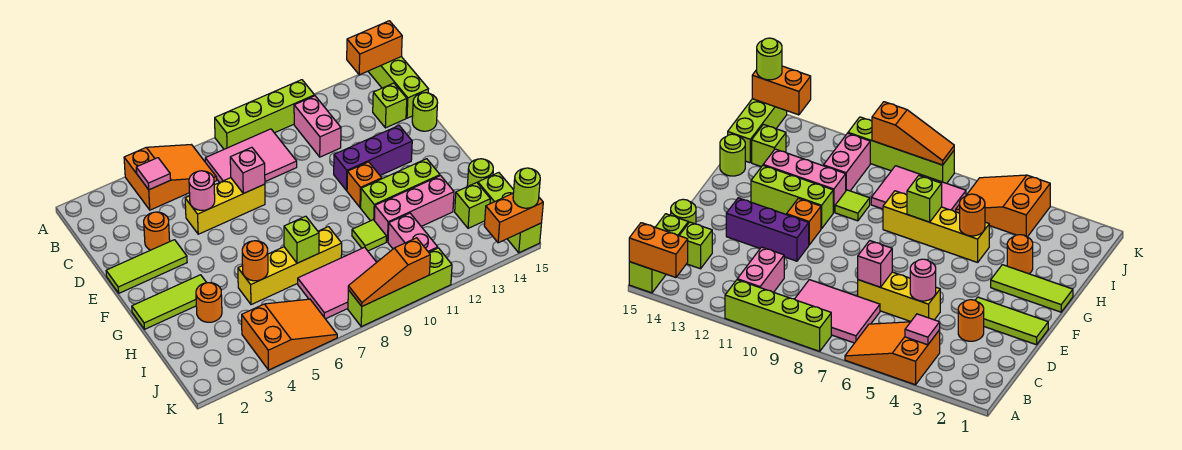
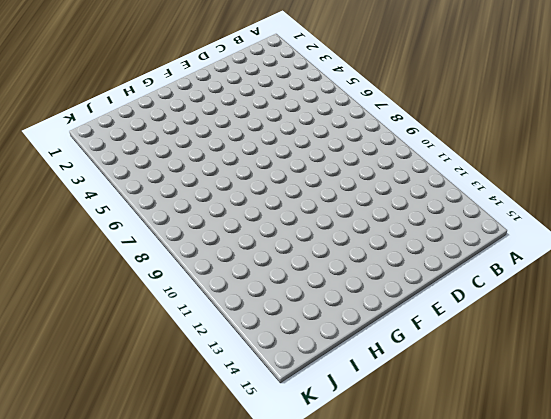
none -> orange 2x3 slope [124,145,217,210]
none -> lime 1x4 brick [215,80,315,149]
none -> lime 1x3 brick [368,57,428,118]
none -> pink 2x3 tile [205,129,297,182]

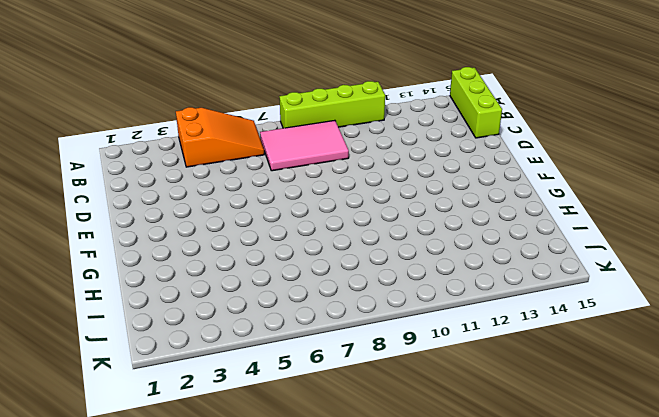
none -> pink 1x2 brick [294,96,341,157]
none -> lime 1x1 brick [373,83,407,128]
none -> orange 1x1 round brick [144,212,170,250]
none -> yellow 1x3 brick [185,178,265,234]

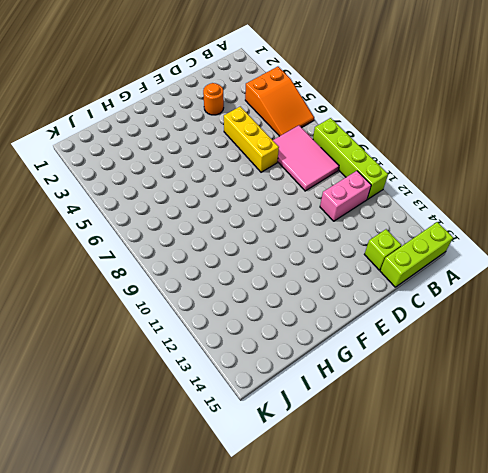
none -> lime 1x1 round brick [412,93,438,131]
none -> lime 1x3 tile [106,240,187,293]
none -> purple 1x3 brick [334,126,412,191]
none -> orange 1x1 brick [347,162,382,208]

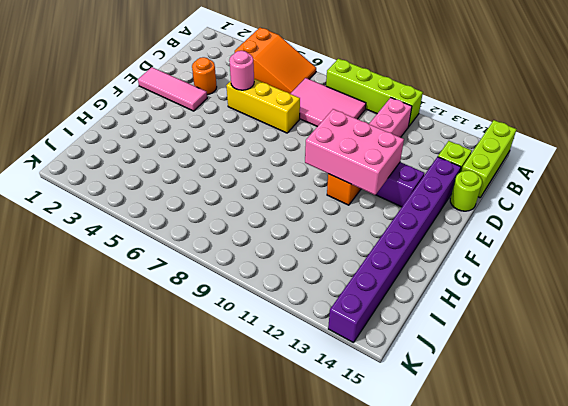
purple 1x8 brick [328,157,461,343] -> lime 1x1 brick [455,183,490,228]
pink 1x3 tile [138,67,207,111] -> lime 1x3 tile [106,240,187,293]
pink 2x3 brick [305,109,404,195] -> none
none -> lime 1x3 tile [132,275,207,329]
none -> lime 1x3 brick [361,159,440,221]
none -> orange 1x1 round brick [196,283,222,322]
none -> yellow 1x4 brick [238,227,342,305]

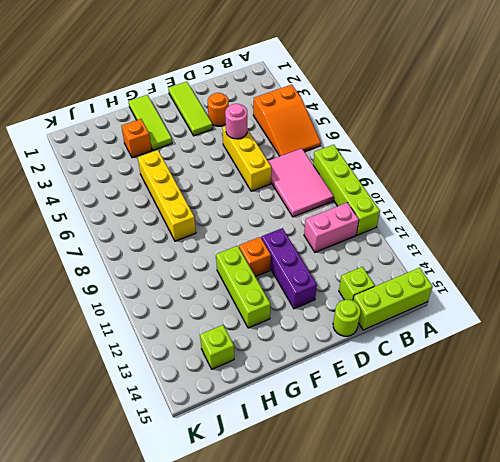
orange 1x1 brick [121,119,152,158] -> orange 1x1 round brick [196,283,222,322]
none -> lime 1x1 tile [352,220,387,251]
none -> pink 1x3 brick [374,176,454,242]
none -> lime 1x1 round brick [467,159,493,187]
none -> pink 2x3 tile [298,247,377,319]

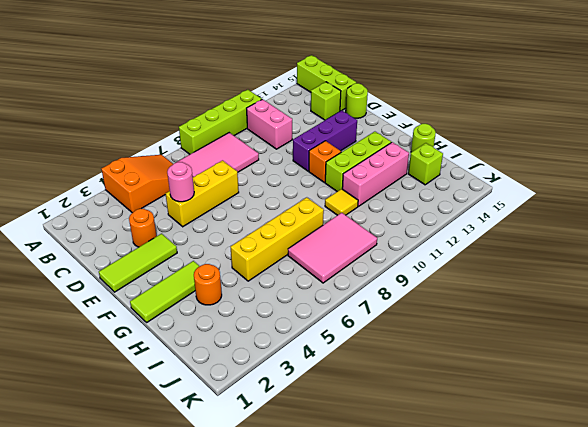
yellow 1x1 tile [325,189,358,215] -> lime 1x1 tile [352,220,387,251]
none -> pink 1x2 brick [388,213,438,252]
none -> lime 1x3 brick [478,173,541,253]
none -> orange 2x3 slope [242,299,337,370]
none -> lime 1x4 brick [348,248,452,327]

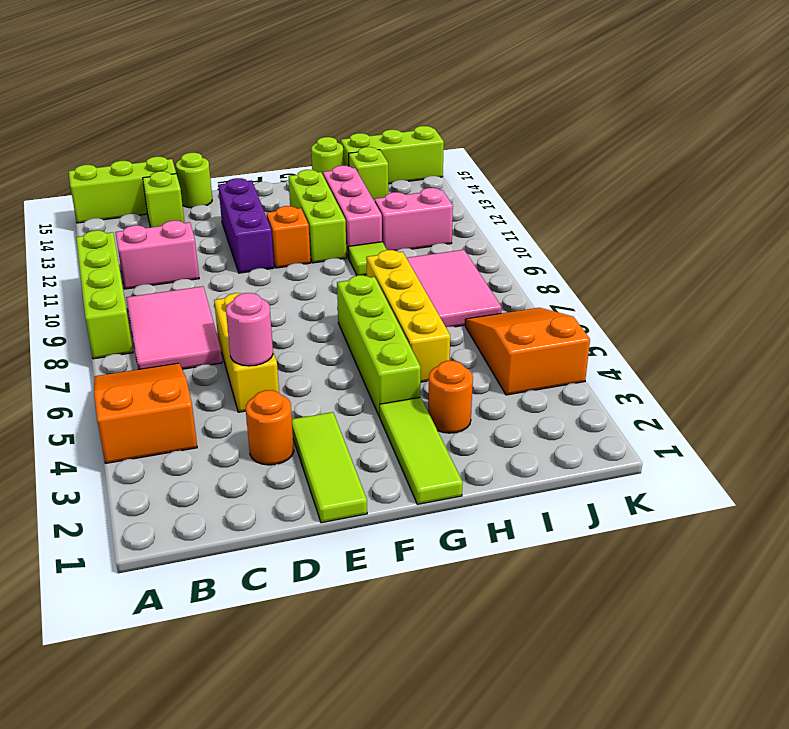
lime 1x4 brick [337,275,421,417] -> lime 1x4 brick moved to [348,248,452,327]
none -> orange 1x2 brick [347,21,402,75]
none -> pink 1x1 tile [136,158,171,190]
none -> pink 1x1 brick [230,147,265,194]
none -> orange 1x1 round brick [242,241,268,281]

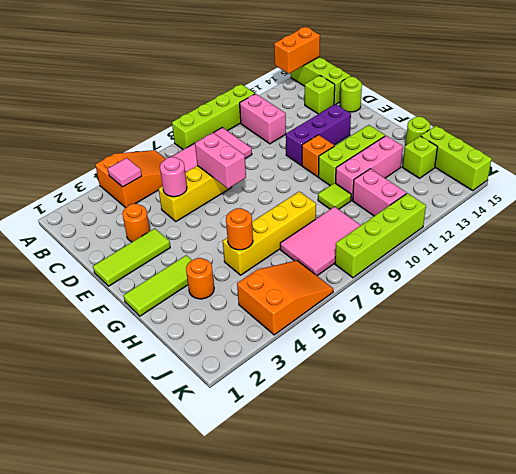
pink 1x2 brick [195,133,246,189] -> pink 1x1 brick [230,147,265,194]
none -> lime 1x1 brick [284,216,319,263]
none -> orange 1x3 slope [348,238,430,306]
none -> orange 1x2 brick [484,193,543,243]
none -> lime 1x1 round brick [513,168,540,208]

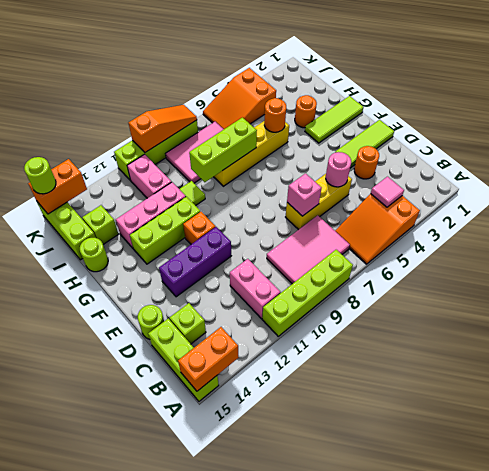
lime 1x3 brick [189,118,257,182] -> lime 1x1 brick [284,216,319,263]

